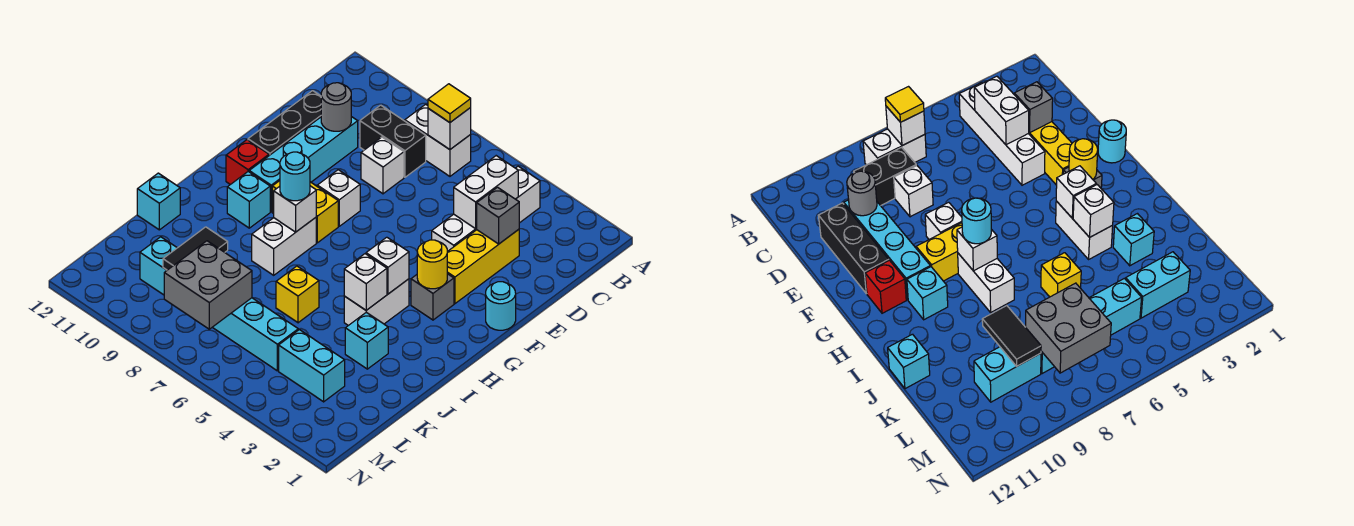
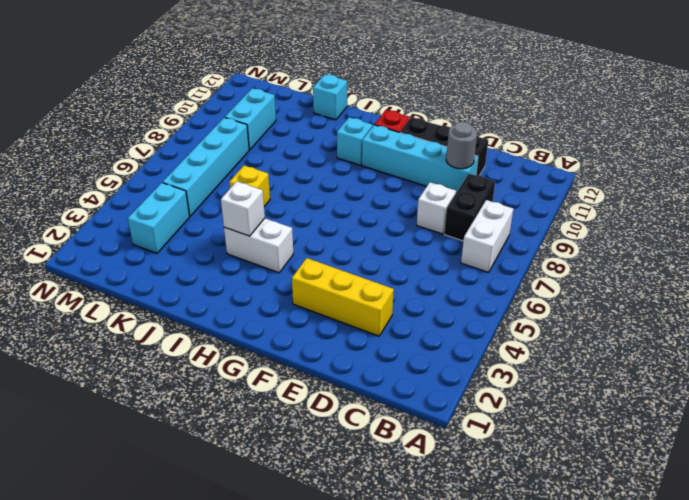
none -> white 1x4 brick [432,166,540,252]
none -> cyan 1x1 round brick [486,282,516,330]
none -> white 1x1 brick [317,170,360,226]
none -> grey 1x1 brick [411,274,454,320]

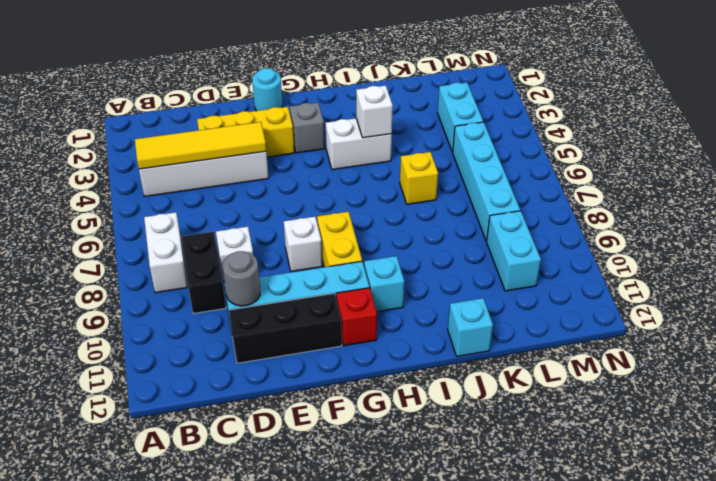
yellow 1x4 tile [135,122,266,169] -> white 1x2 brick [454,156,518,229]
none -> white 1x2 brick [252,218,316,275]
none -> cyan 1x1 brick [345,312,388,369]
none -> white 1x1 brick [428,108,471,150]
none -> grey 1x1 brick [477,187,519,244]

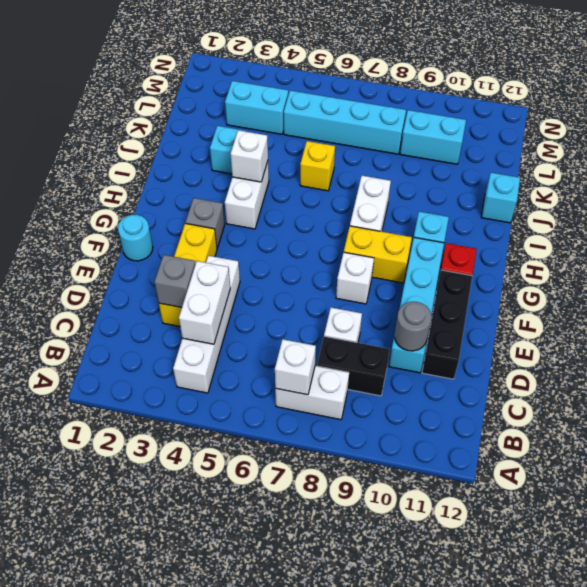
none -> yellow 1x1 round brick [417,240,447,289]
none -> white 1x1 brick [366,237,409,294]
none -> white 1x1 brick [274,186,316,232]
none -> black 1x2 tile [163,227,228,270]

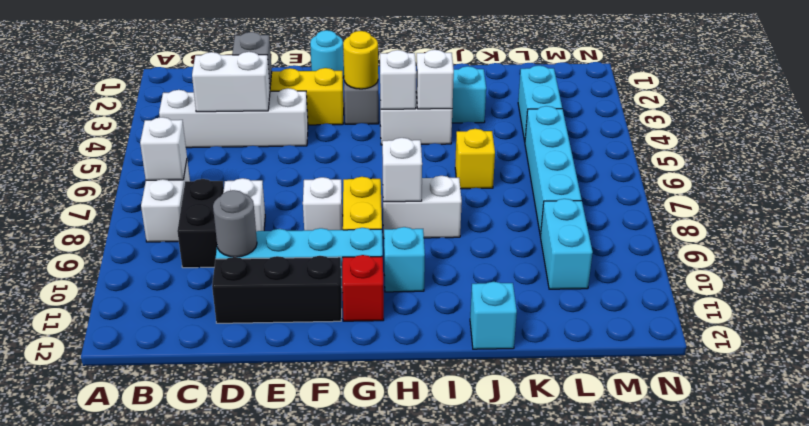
none -> black 1x2 tile [163,227,228,270]
none -> grey 2x2 brick [164,241,252,329]
none -> yellow 1x1 tile [428,84,471,123]
none -> cyan 1x1 round brick [280,152,310,201]

